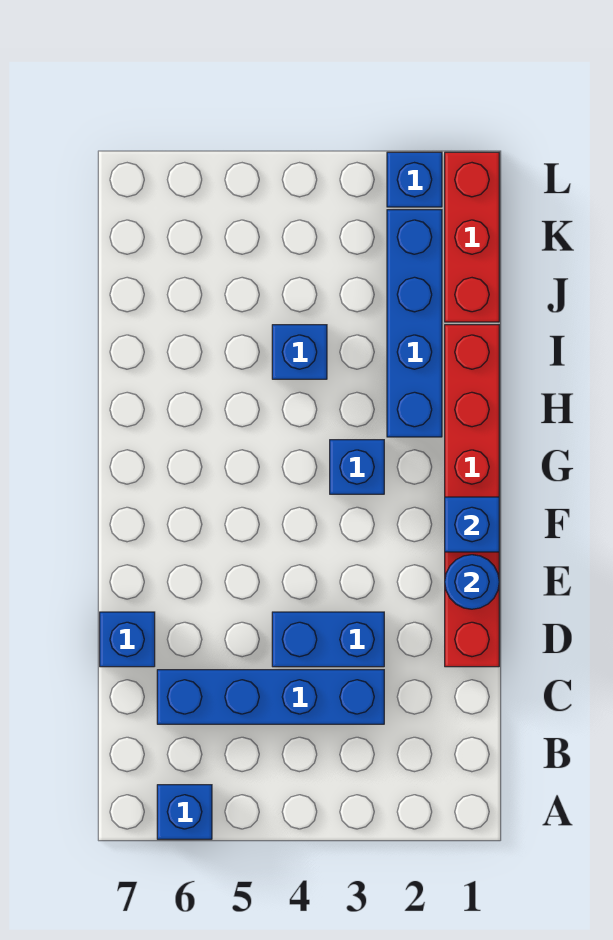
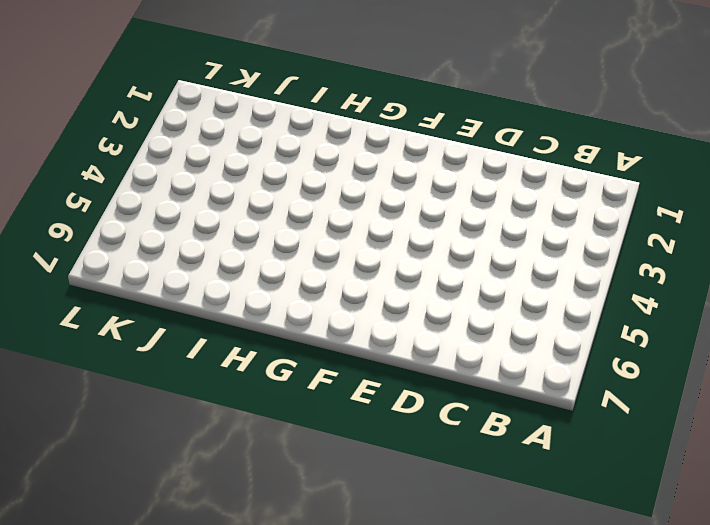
none -> blue 1x1 brick [157,785,212,839]
none -> blue 1x4 brick [157,670,384,724]
none -> red 1x6 brick [445,325,499,667]

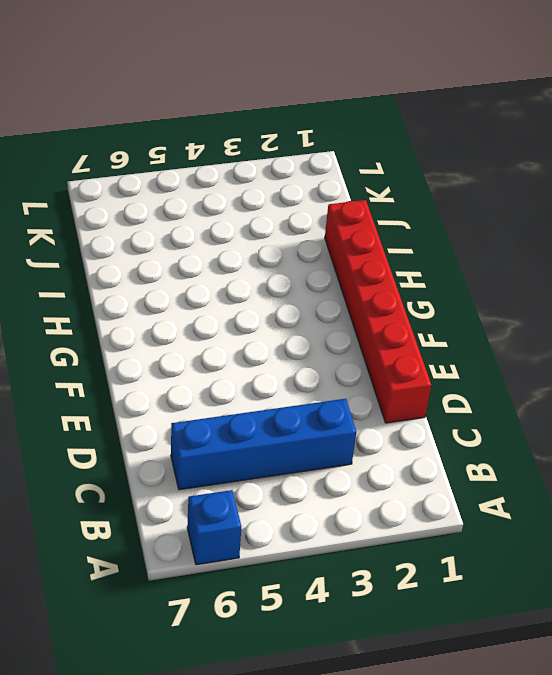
none -> blue 1x2 brick [272,612,384,667]
none -> blue 1x1 brick [100,612,155,667]
none -> blue 1x1 brick [330,440,384,494]

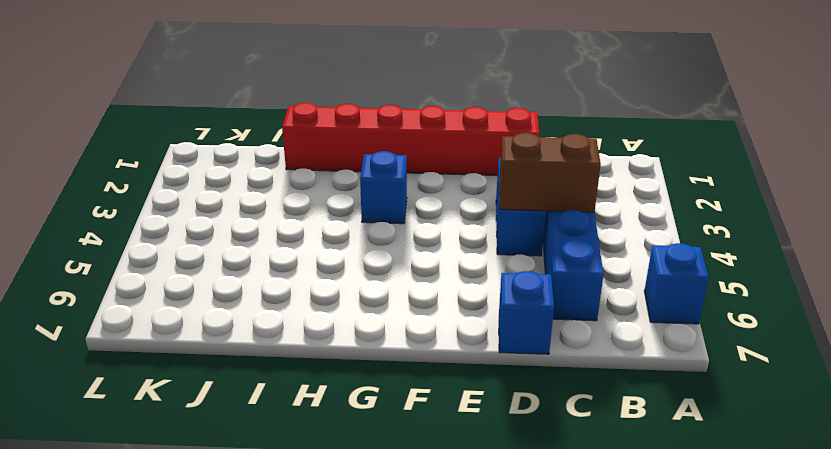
brown 1x2 brick [499,133,601,212] -> none
none -> blue 1x4 brick [387,210,442,437]
none -> blue 1x1 brick [272,325,327,379]
none -> red 1x3 brick [445,152,499,322]

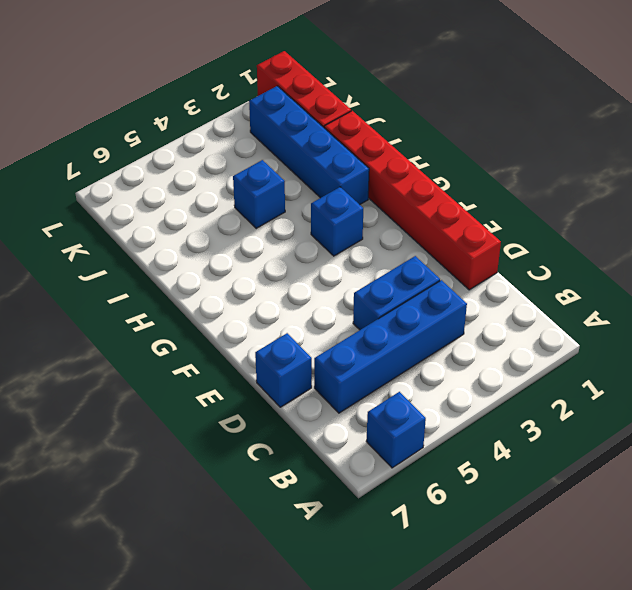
none -> blue 1x1 brick [387,152,442,207]
none -> blue 1x1 round brick [445,555,499,609]
none -> blue 1x1 brick [445,497,499,552]

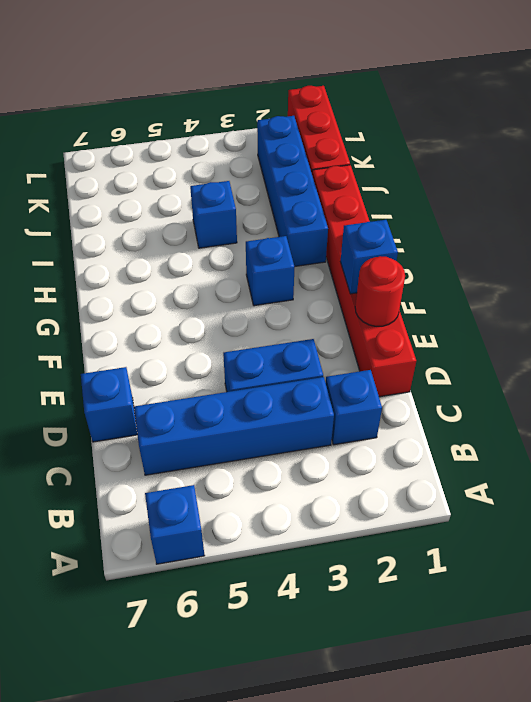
blue 1x1 brick [326,370,382,445] -> blue 1x1 brick moved to [387,152,442,207]
red 1x1 round brick [355,256,405,326] -> blue 1x1 round brick [445,555,499,609]

